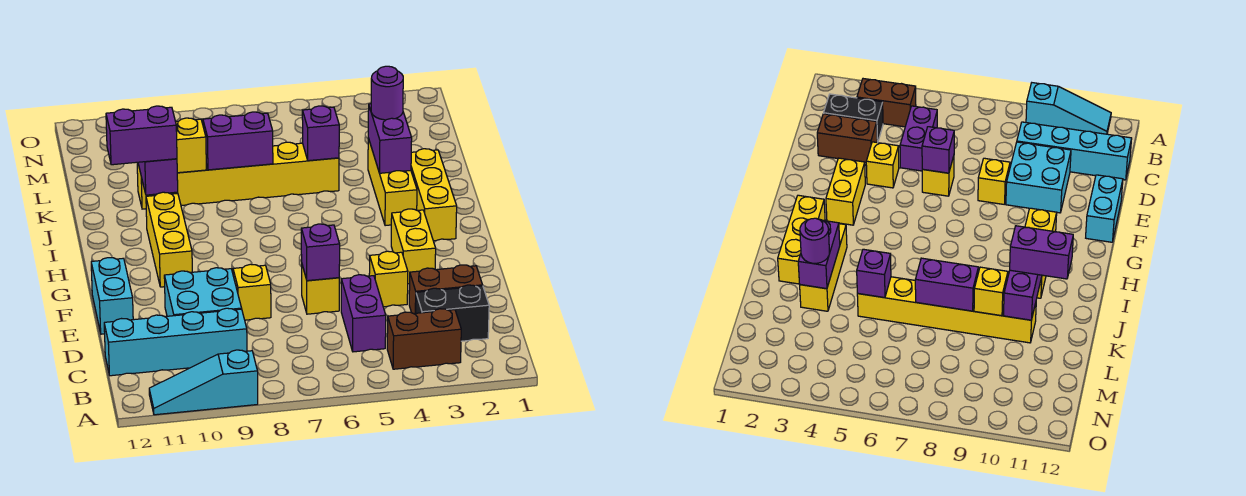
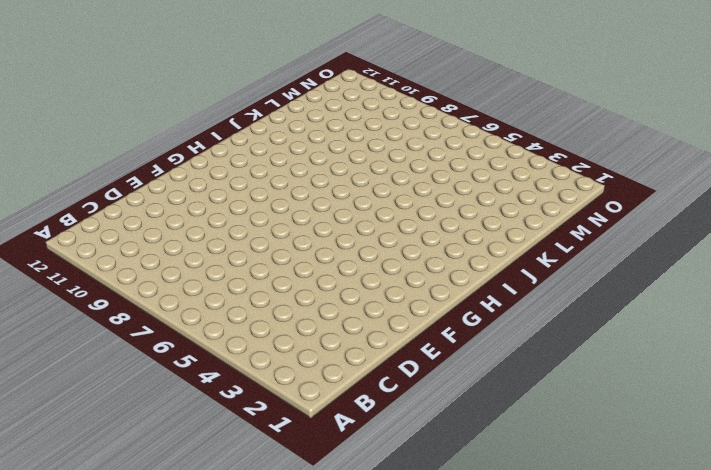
none -> cyan 1x3 slope [149,350,258,415]
none -> brown 1x2 brick [387,309,461,369]
none -> black 1x2 brick [416,285,489,341]

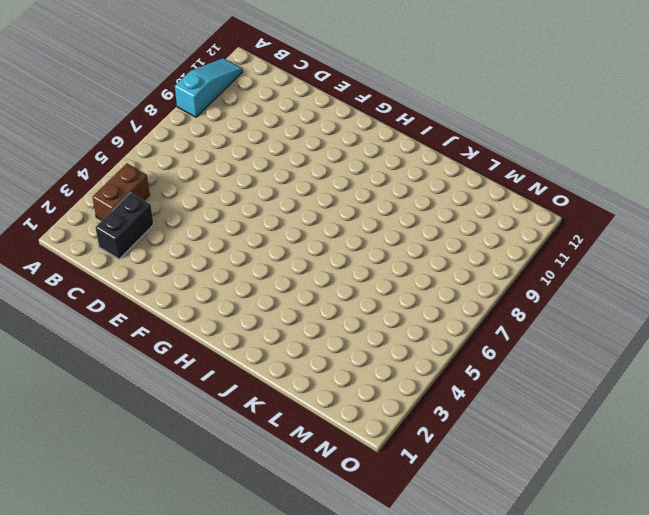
none -> purple 1x2 brick [341,275,386,352]
none -> cyan 1x4 brick [104,308,247,376]
none -> brown 1x2 brick [409,265,483,314]

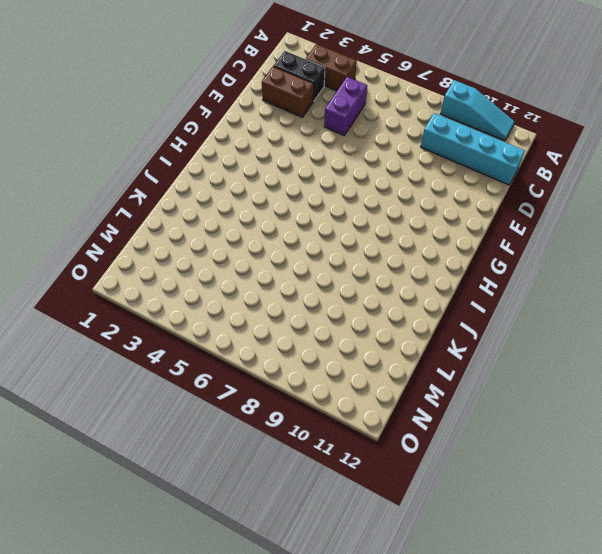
none -> cyan 2x2 brick [164,268,242,316]
none -> yellow 1x1 brick [369,251,408,307]
none -> yellow 1x1 brick [302,265,339,314]

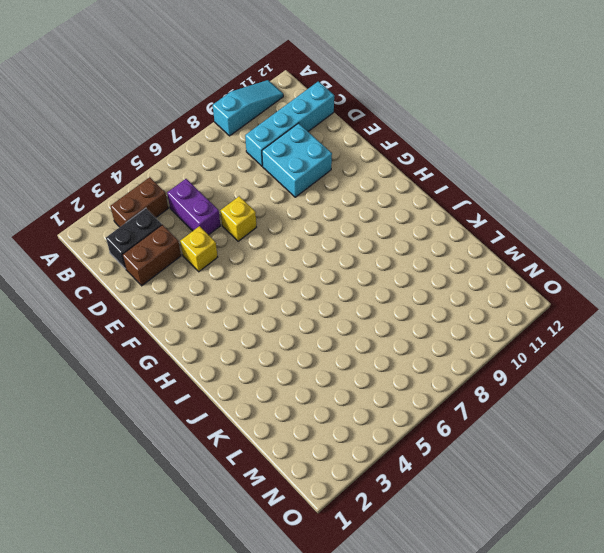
none -> yellow 1x1 brick [233,264,271,320]
none -> cyan 1x2 brick [91,258,133,334]
none -> yellow 1x2 brick [391,209,436,284]

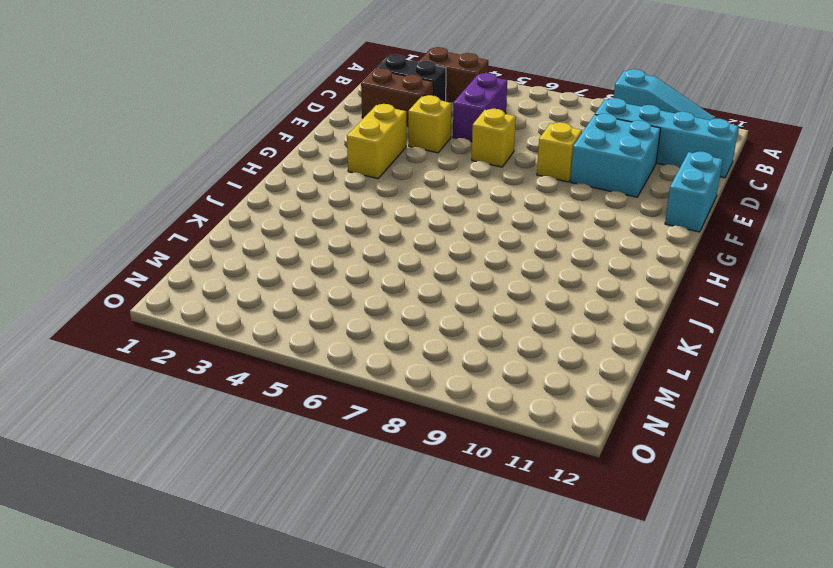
none -> yellow 1x3 brick [146,192,192,287]
none -> yellow 1x3 brick [411,149,457,241]
none -> yellow 1x3 brick [368,138,417,226]

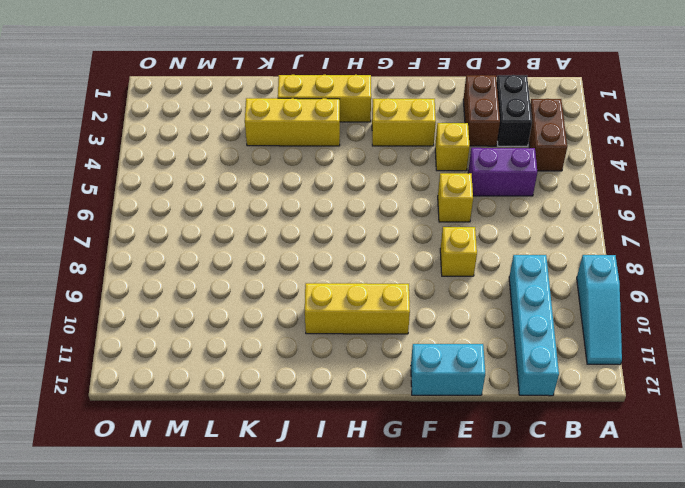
none -> cyan 2x2 brick [164,268,242,316]
none -> yellow 1x6 brick [137,142,339,209]
none -> purple 1x1 brick [301,224,340,281]

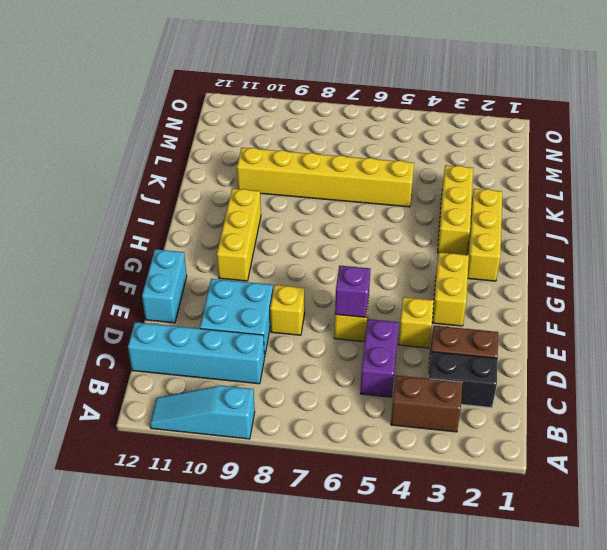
none -> purple 1x2 brick [368,104,412,173]
none -> purple 1x2 brick [138,159,178,195]
none -> purple 1x1 brick [302,106,339,161]

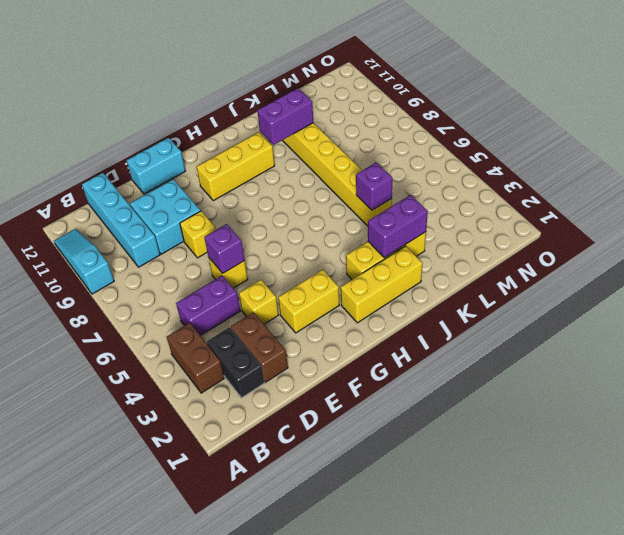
none -> purple 1x2 brick [203,112,273,170]
none -> yellow 1x1 brick [176,118,206,173]
none -> purple 1x2 brick [106,106,177,165]

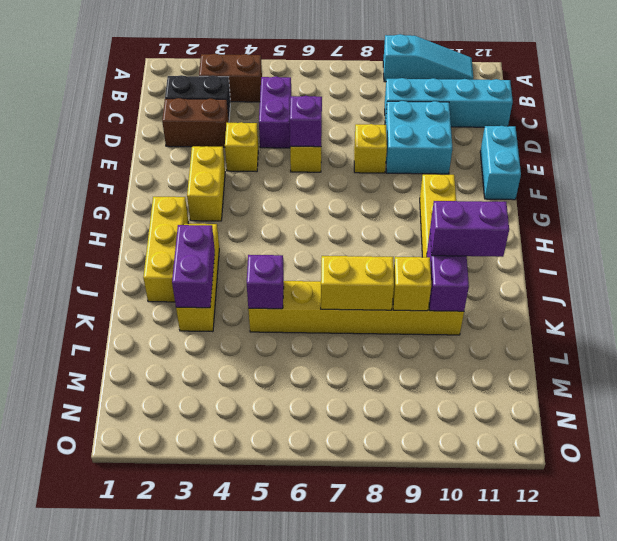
yellow 1x2 brick [321,256,394,310] -> purple 1x2 brick [203,112,273,170]
none -> purple 1x1 round brick [371,66,403,120]

